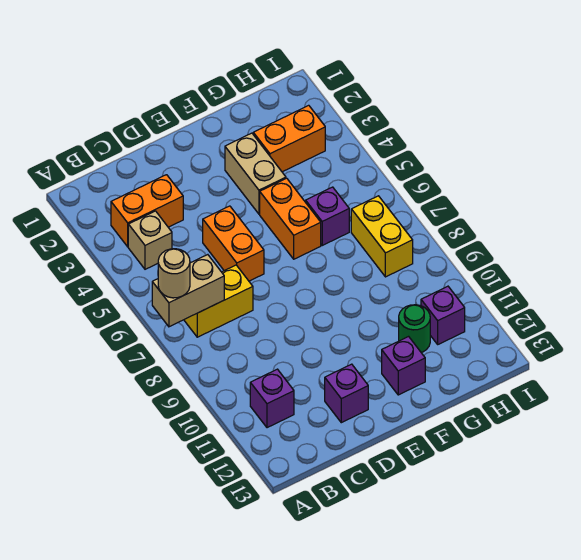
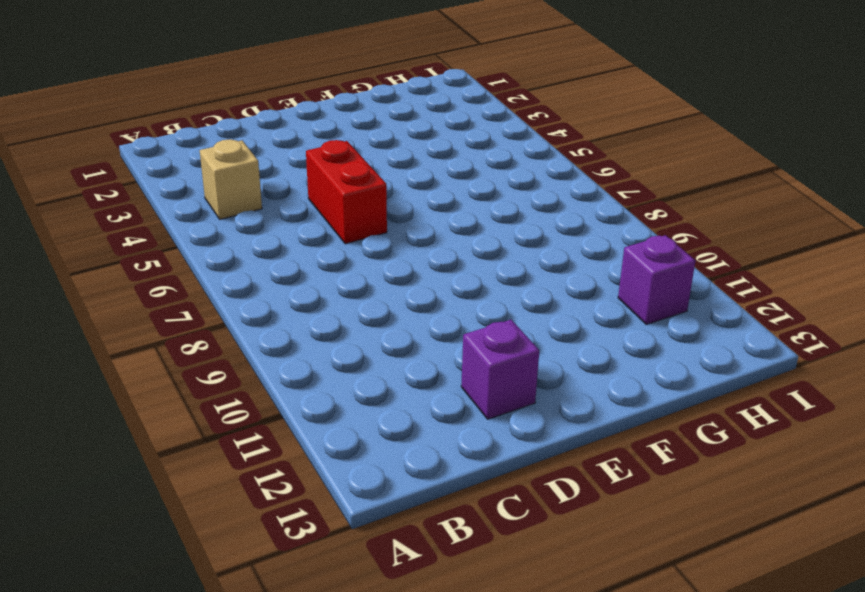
red 1x2 brick [306,140,387,244] -> orange 1x2 brick [203,206,264,281]
none -> orange 1x2 brick [111,175,183,247]
none -> yellow 1x2 brick [184,265,253,337]
none -> purple 1x1 brick [250,369,294,428]

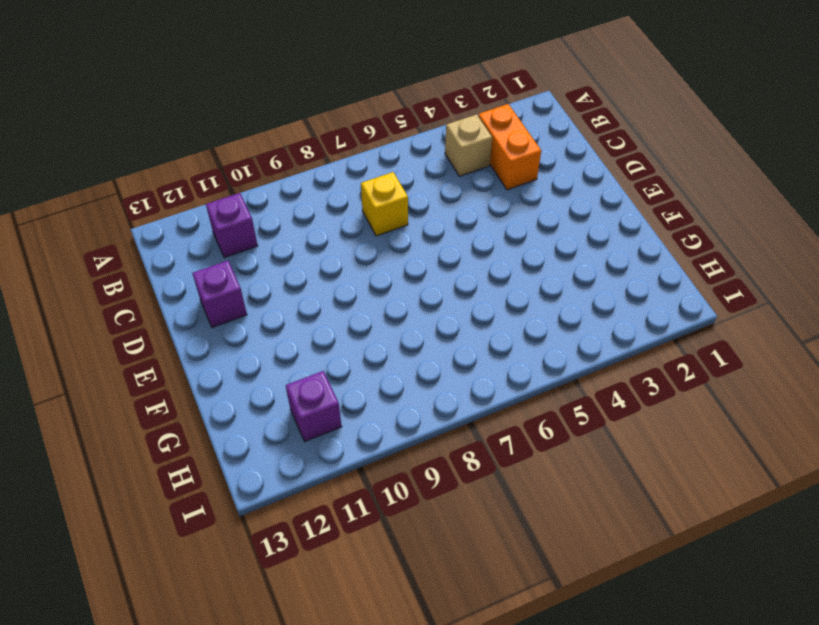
yellow 1x1 brick [361,172,408,236] -> yellow 1x2 brick [184,265,253,337]
none -> orange 1x2 brick [203,206,264,281]
none -> tan 1x2 brick [225,133,286,214]
none -> orange 1x2 brick [260,178,321,259]

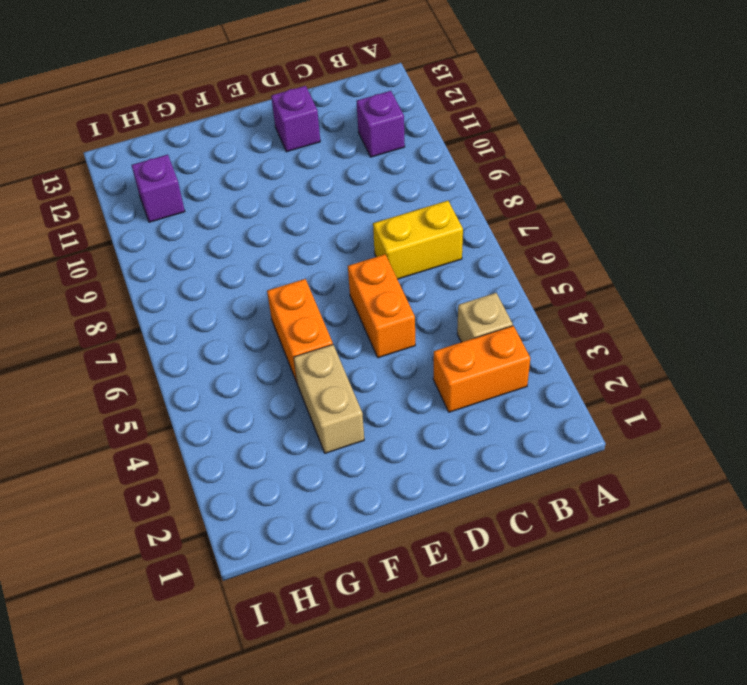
none -> purple 1x1 brick [382,337,425,395]
none -> orange 1x2 brick [253,105,325,172]
none -> purple 1x1 brick [306,187,349,245]

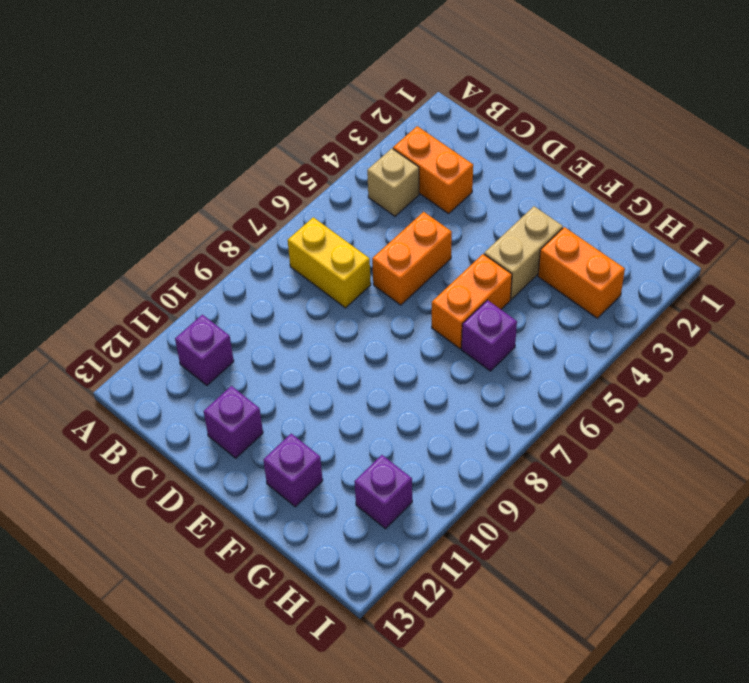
none -> green 1x1 round brick [399,305,430,353]
none -> yellow 1x2 brick [351,196,413,277]
none -> tan 1x2 brick [152,255,224,327]

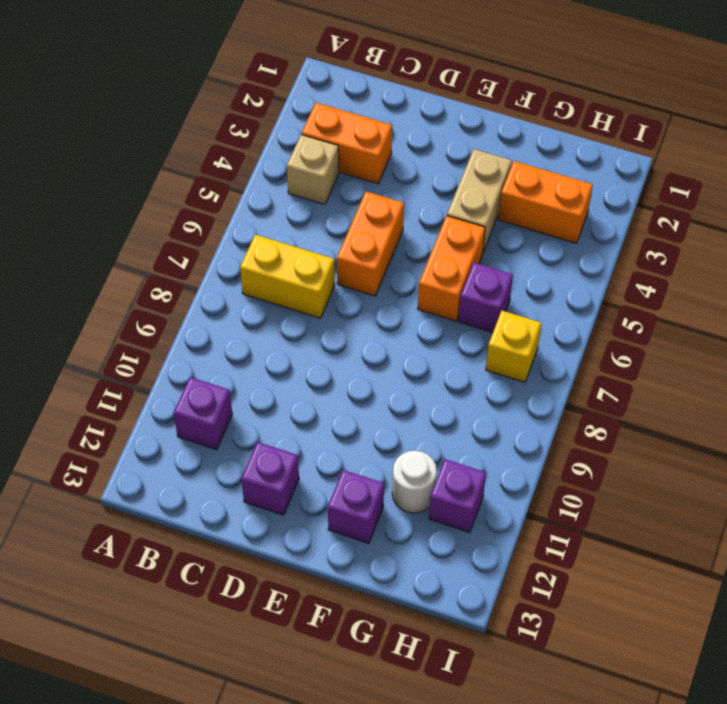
white 1x1 round brick [392,451,437,513] -> green 1x1 round brick [399,305,430,353]
yellow 1x1 brick [486,311,541,382] -> yellow 1x2 brick [351,196,413,277]
none -> tan 1x2 brick [152,255,224,327]
none -> tan 1x1 round brick [158,249,190,298]

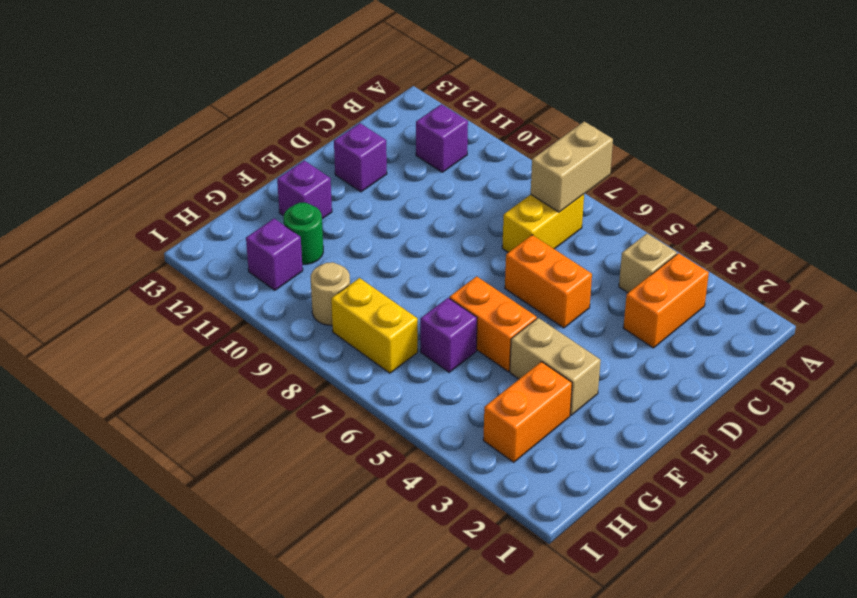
tan 1x1 round brick [311,262,350,325] -> tan 1x1 round brick moved to [158,249,190,298]

